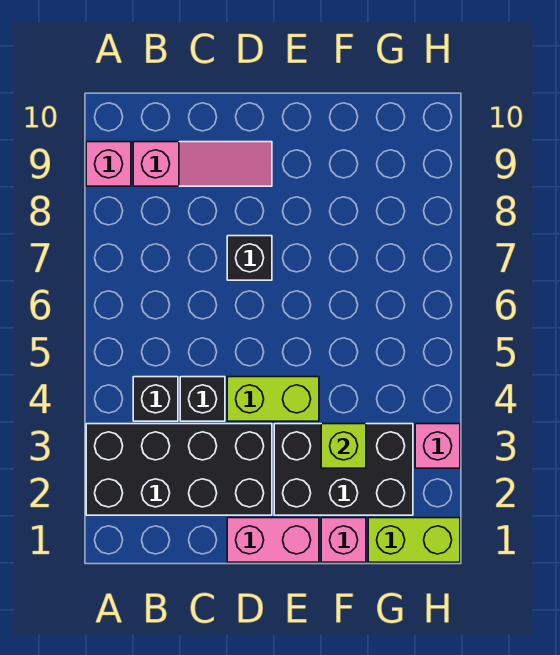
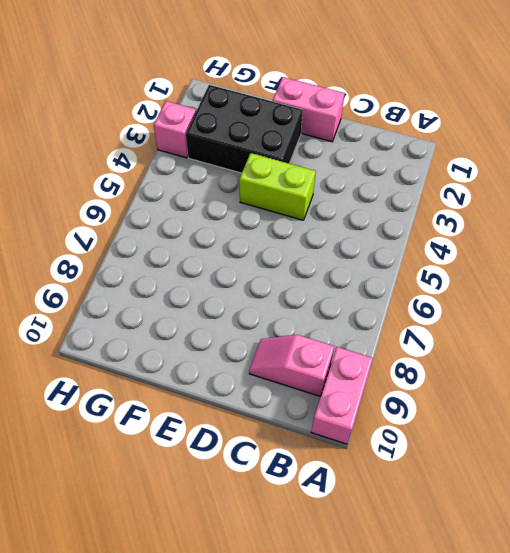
pink 1x2 brick [311,347,373,444] -> pink 1x1 brick [86,142,131,186]
pink 1x2 slope [249,335,335,397] -> pink 1x3 slope [133,142,272,186]
none -> black 2x4 brick [86,424,272,515]
none -> black 1x1 brick [133,377,178,421]
none -> black 1x1 brick [180,377,225,421]

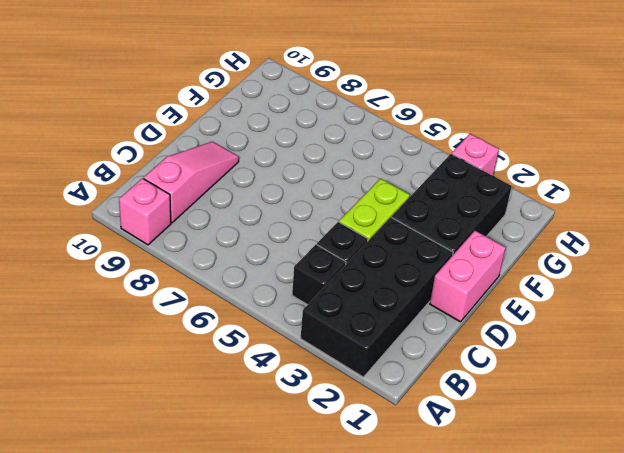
none -> black 1x1 brick [227,236,272,280]
none -> pink 1x1 brick [321,518,366,562]
none -> lime 1x2 brick [368,518,460,562]

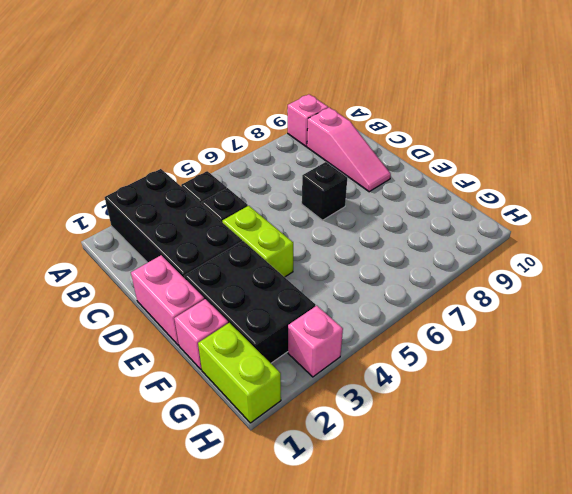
none -> lime 1x1 brick [321,424,366,468]

